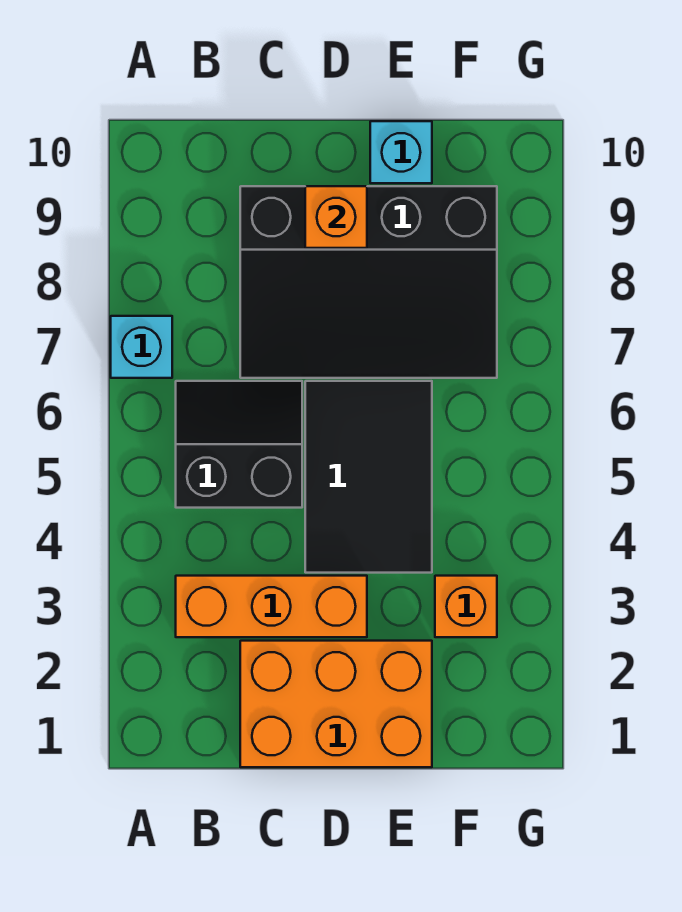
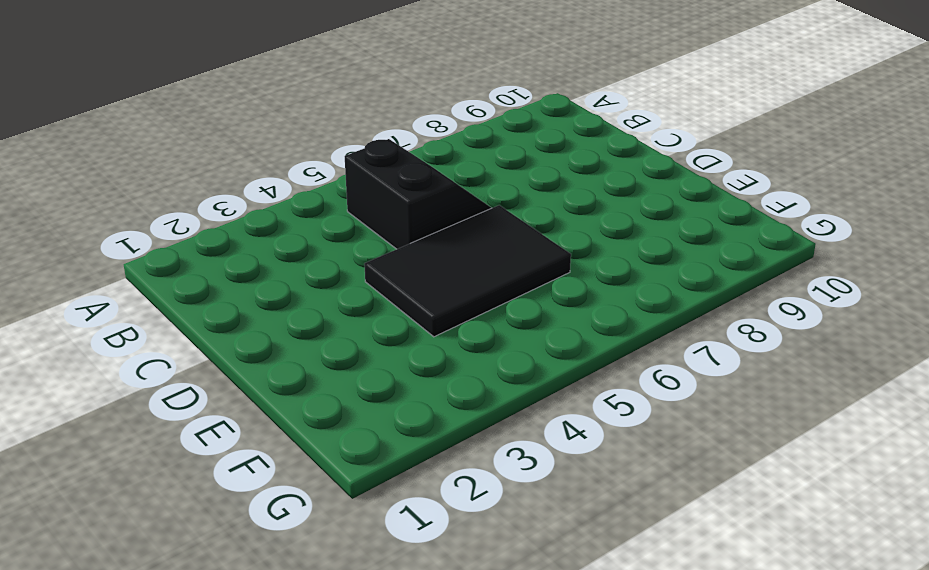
none -> cyan 1x1 brick [111,316,172,378]
none -> orange 1x3 brick [176,576,367,637]

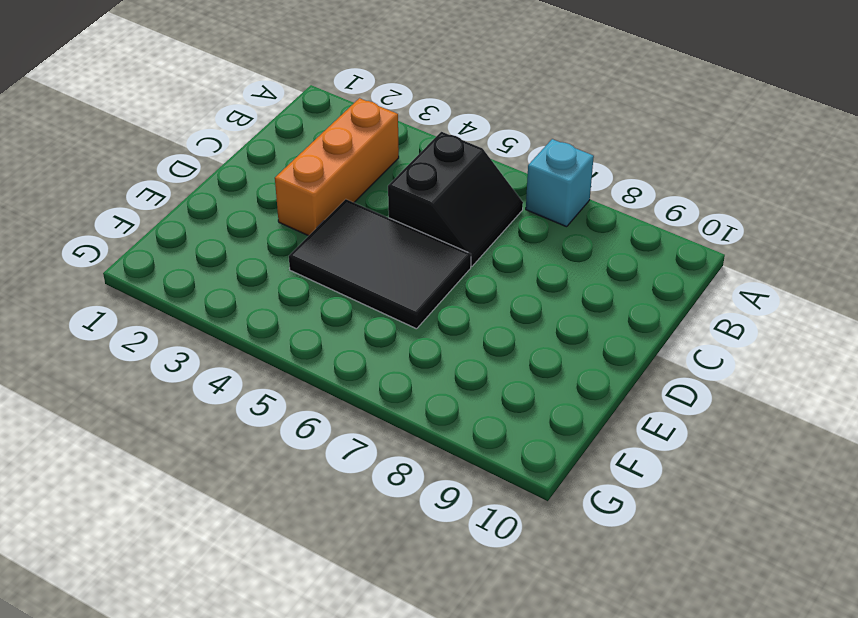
none -> orange 2x3 brick [240,641,432,767]
none -> black 3x4 slope [240,186,497,378]

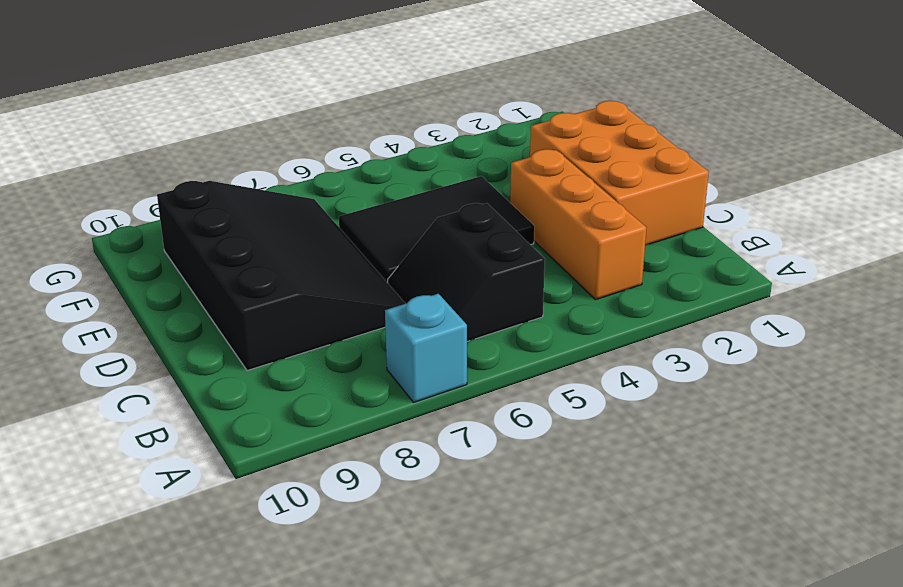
none -> cyan 1x1 brick [370,121,432,183]
none -> orange 1x1 brick [435,576,497,637]

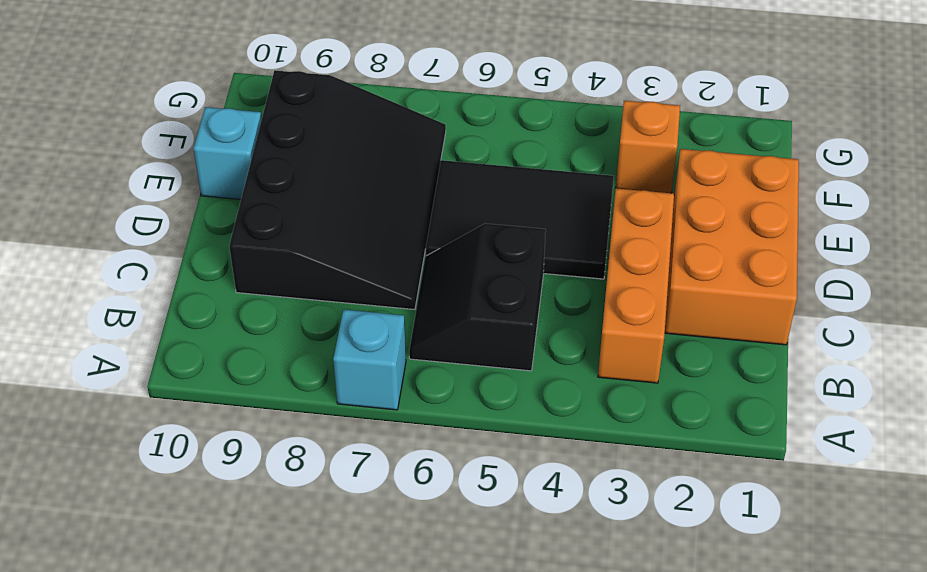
none -> orange 1x1 brick [305,186,367,248]

